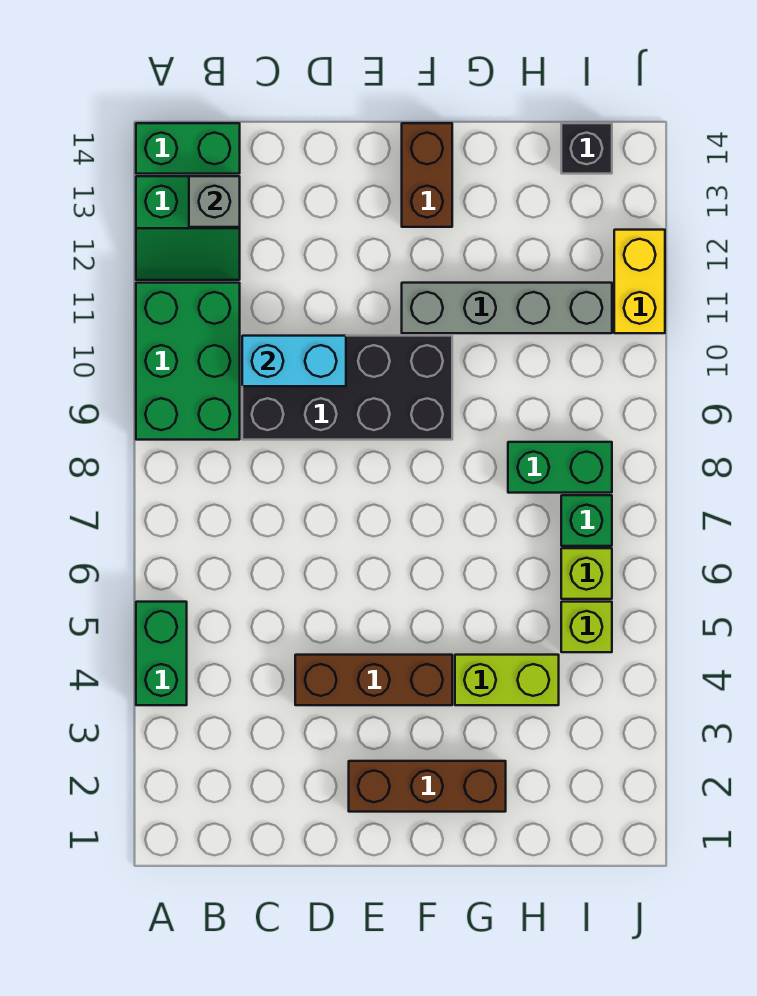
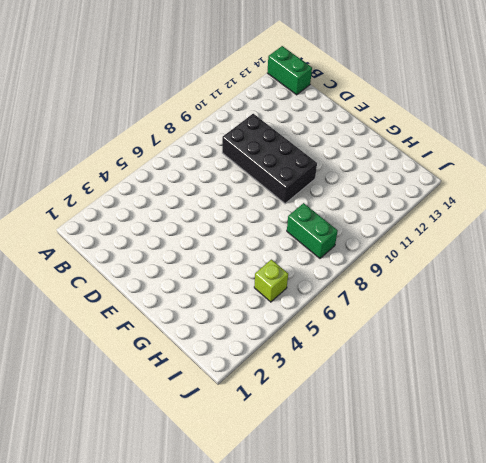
none -> green 1x2 brick [136,602,187,705]
none -> green 2x3 brick [136,283,240,440]
none -> green 2x2 slope [136,176,240,280]

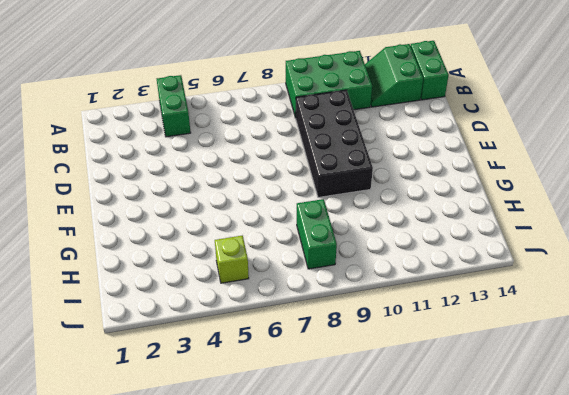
green 1x2 brick [157,75,191,137] -> green 1x2 brick turned to [136,602,187,705]
none -> brown 1x3 brick [295,655,452,705]
none -> brown 1x3 brick [349,761,506,812]
none -> grey 1x4 brick [402,283,612,333]

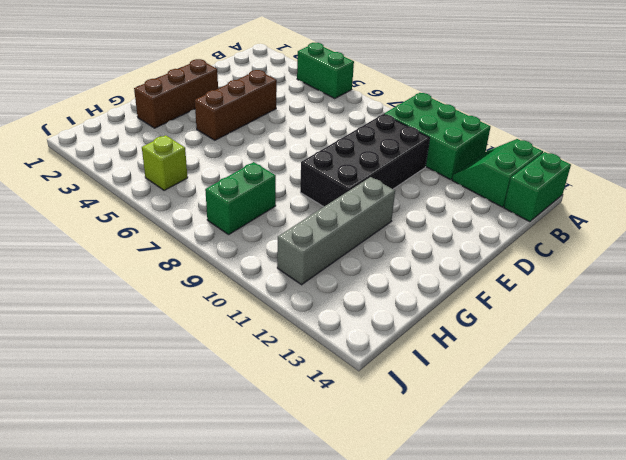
none -> brown 1x2 brick [402,123,452,227]
none -> lime 1x2 brick [455,655,559,705]
none -> lime 1x1 brick [561,548,612,599]

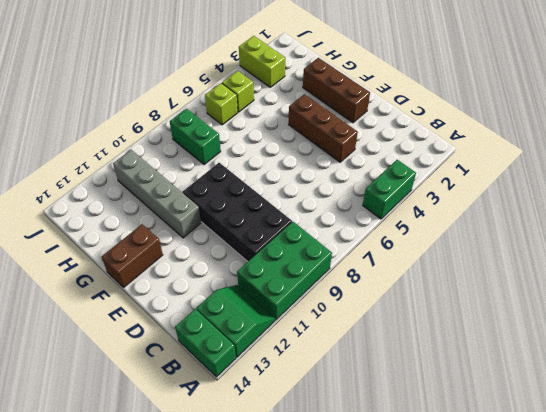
lime 1x2 brick [239,36,285,87] -> lime 1x2 brick moved to [455,655,559,705]
none -> green 1x1 brick [561,495,612,546]
none -> black 1x1 brick [561,123,612,174]
none -> yellow 1x2 brick [614,230,665,333]

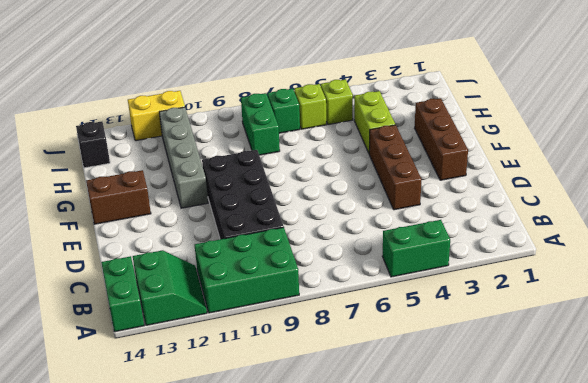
none -> grey 1x1 brick [189,176,240,227]
none -> cyan 1x2 brick [242,336,346,386]

